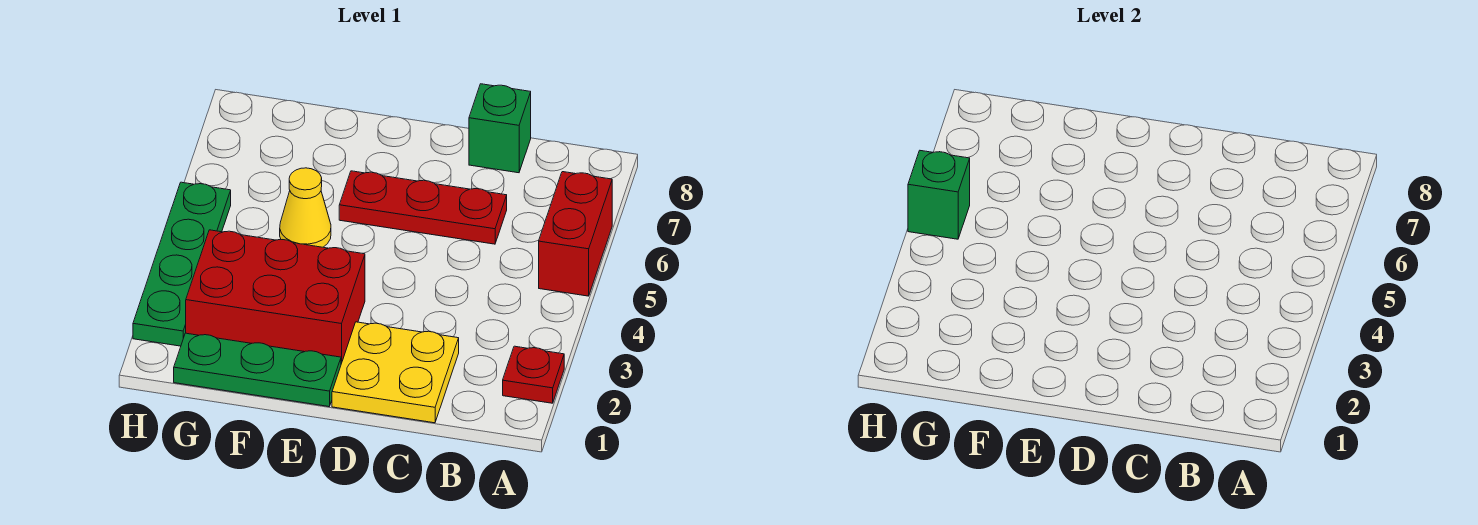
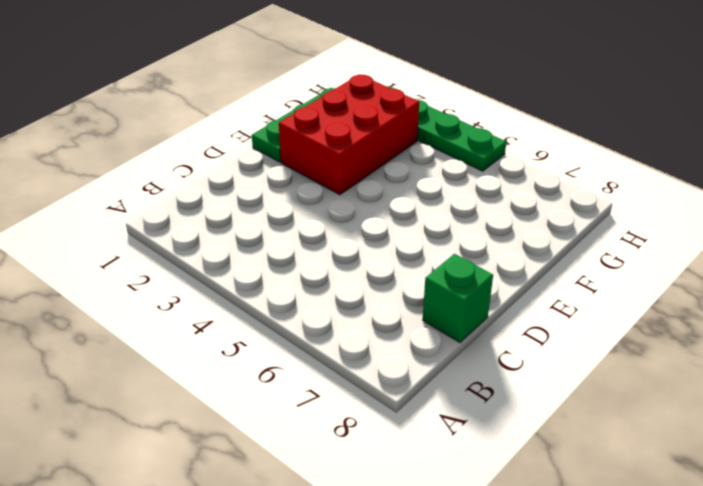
none -> red 1x1 plate [503,346,564,403]
none -> red 1x2 brick [539,172,612,296]

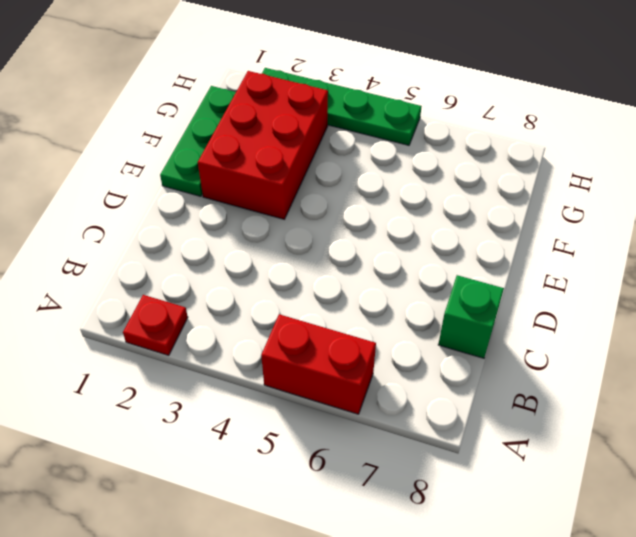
none -> yellow 2x2 plate [332,322,459,423]
none -> red 1x3 plate [339,171,507,244]

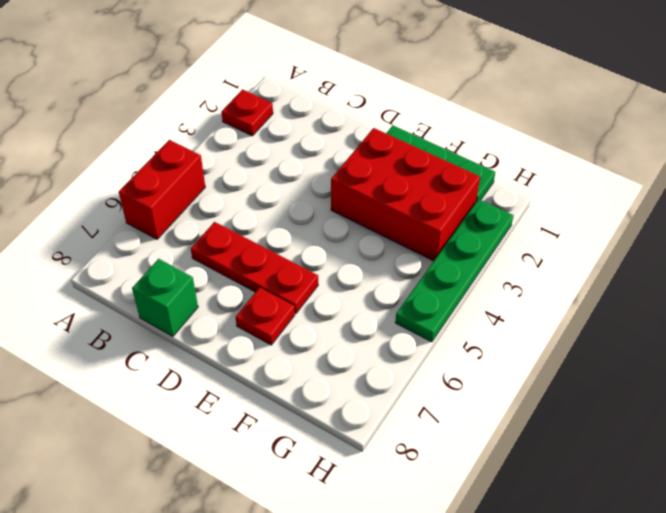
red 1x1 plate [235,287,295,345] -> none
none -> yellow 2x2 plate [332,322,459,423]
none -> yellow 1x1 cone [280,168,331,247]

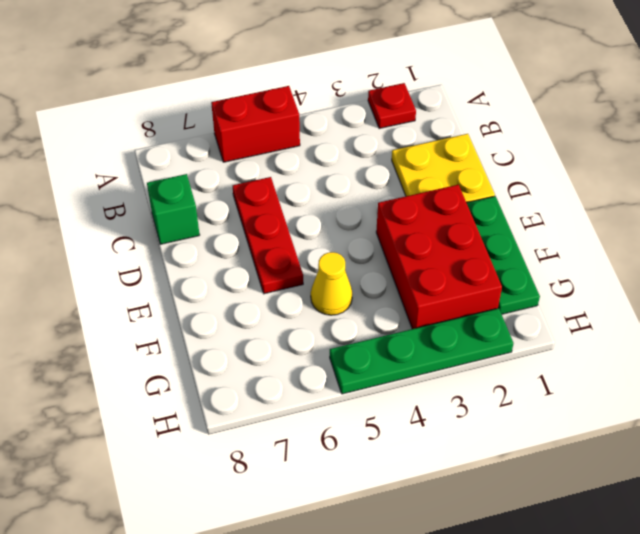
none -> green 1x1 brick [908,151,970,239]

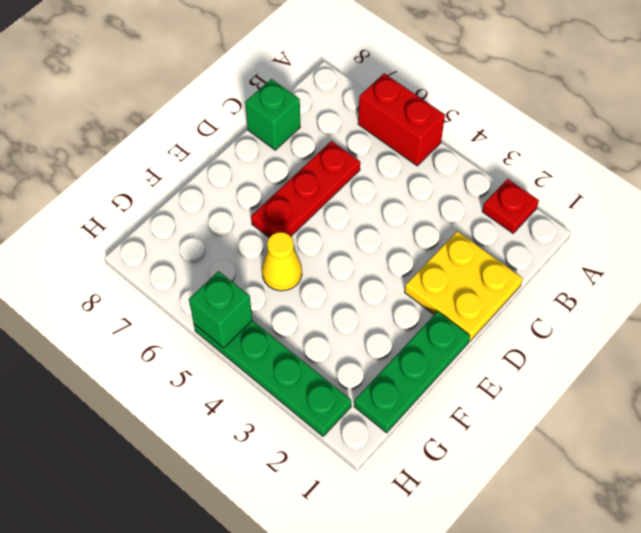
none -> red 2x3 brick [186,230,365,364]

